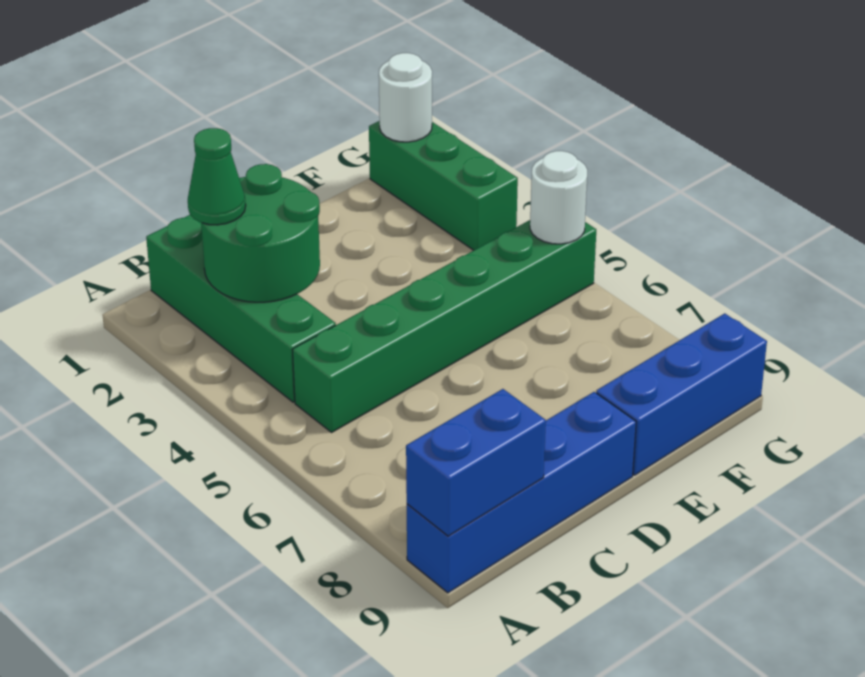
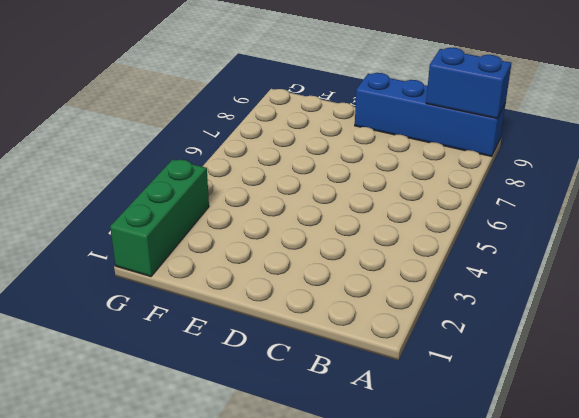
none -> green 1x4 brick [146,215,336,402]
none -> green 1x6 brick [292,220,596,432]

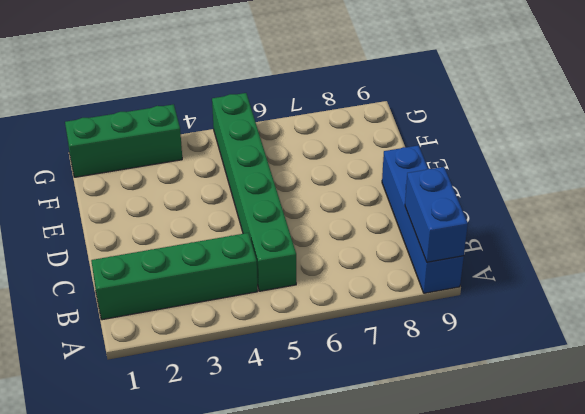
none -> blue 1x3 brick [596,313,767,475]
none -> green 2x2 round brick [201,164,320,302]

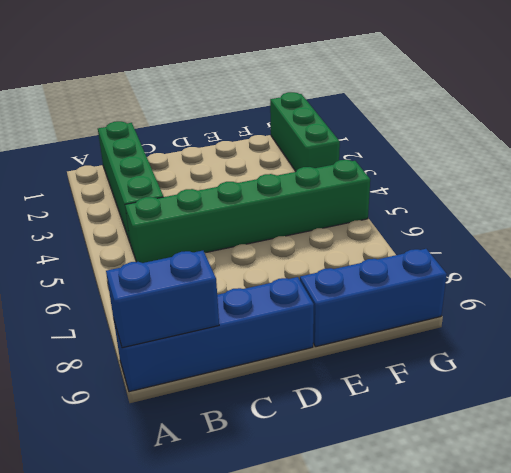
none -> green 2x2 round brick [201,164,320,302]
none -> white 1x1 round brick [379,53,432,142]

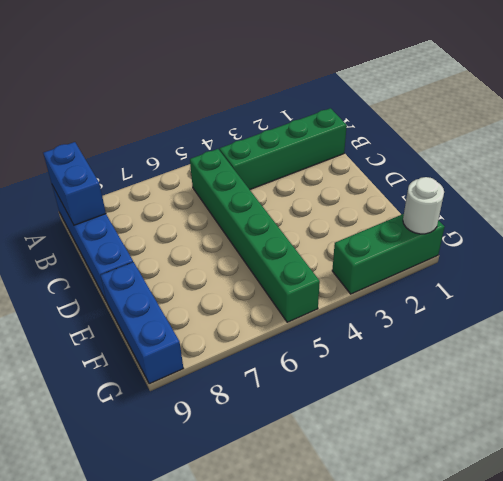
none -> green 2x2 round brick [201,164,320,302]
none -> white 1x1 round brick [530,151,587,244]

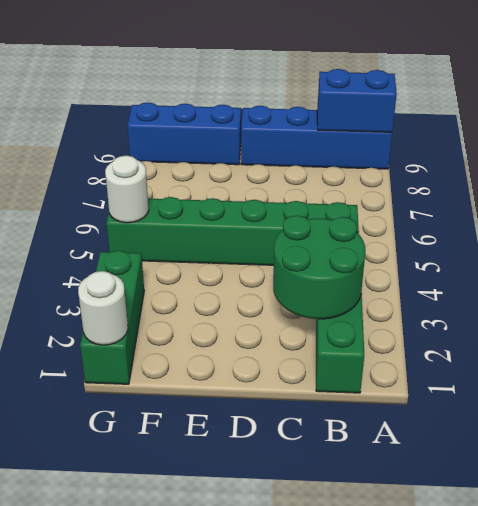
none -> green 1x1 cone [188,128,246,225]

